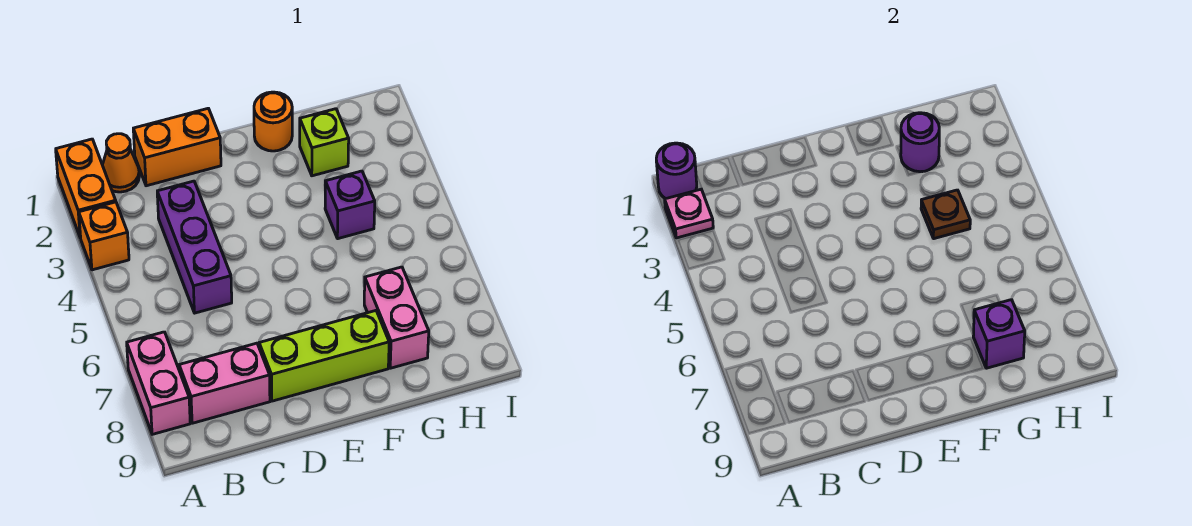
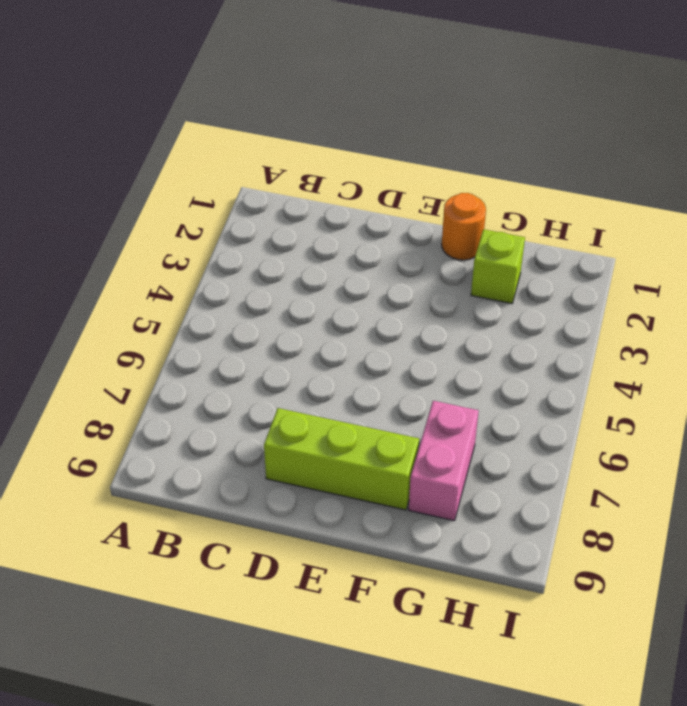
none -> orange 1x2 brick [56,139,116,238]
none -> orange 1x1 brick [79,202,129,270]
none -> pink 1x2 brick [127,332,190,434]

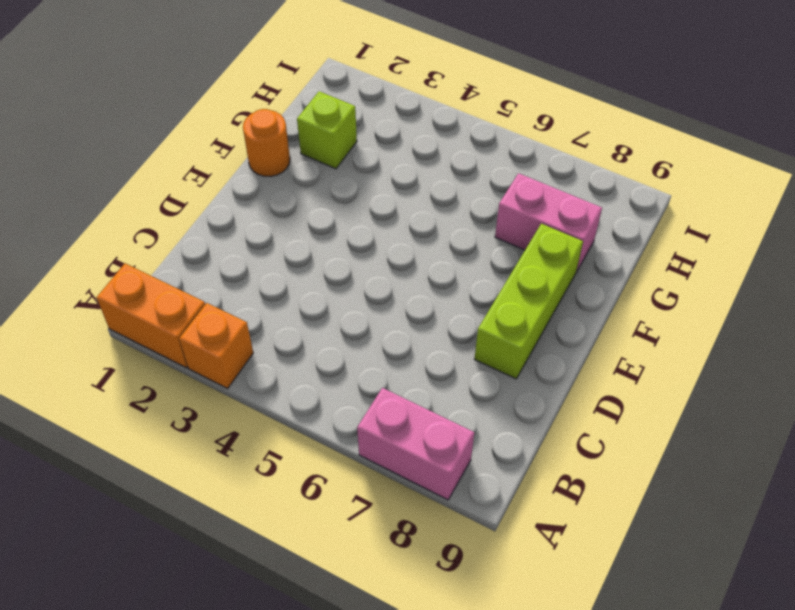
none -> orange 1x1 cone [102,134,139,192]
none -> pink 1x2 brick [179,343,270,423]
none -> orange 1x2 brick [133,108,221,186]

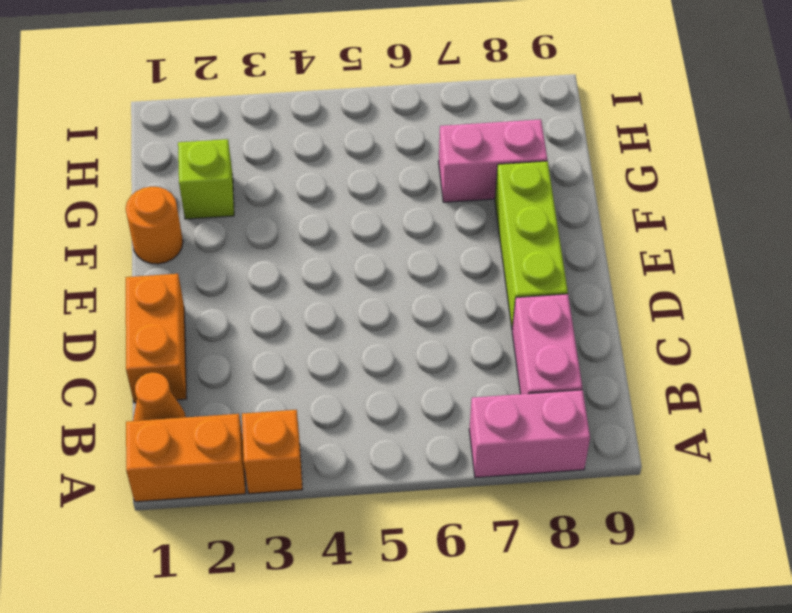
none -> purple 1x3 brick [157,181,232,313]
none -> purple 1x1 brick [325,171,375,239]
none -> purple 1x1 round brick [656,143,697,199]

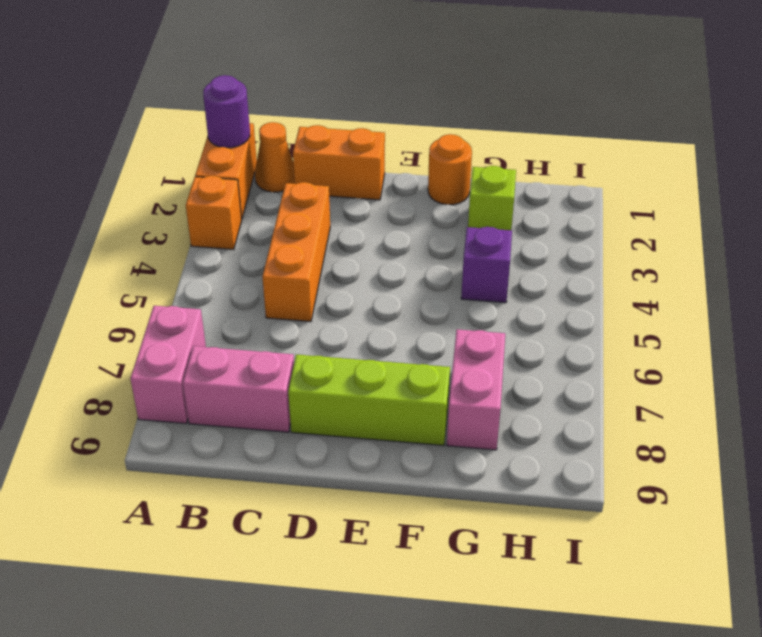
orange 1x3 brick [262,182,330,322] -> purple 1x3 brick [157,181,232,313]
none -> pink 1x1 plate [665,189,713,238]
none -> purple 1x1 round brick [901,113,939,172]
none -> brown 1x1 plate [921,190,970,239]

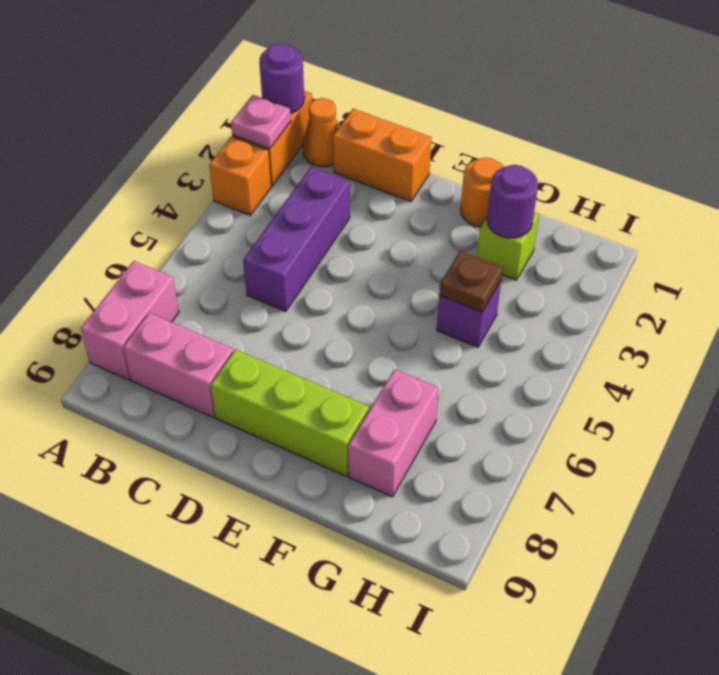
none -> purple 1x1 brick [973,300,1025,368]

